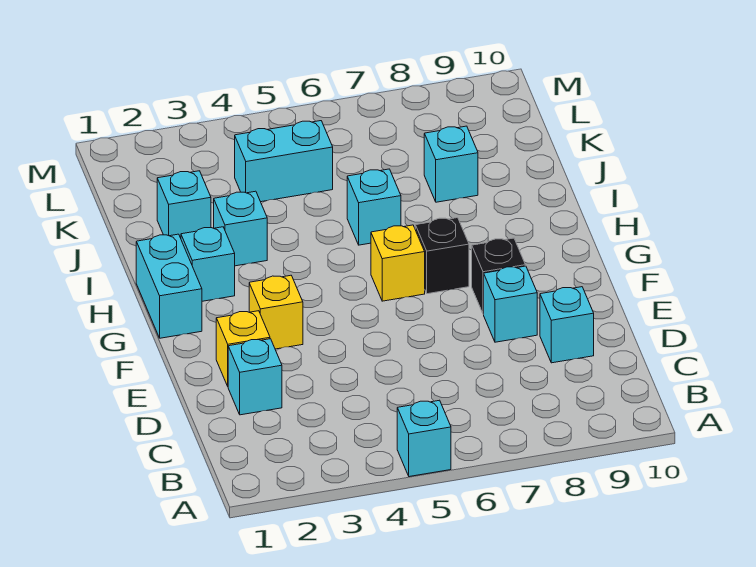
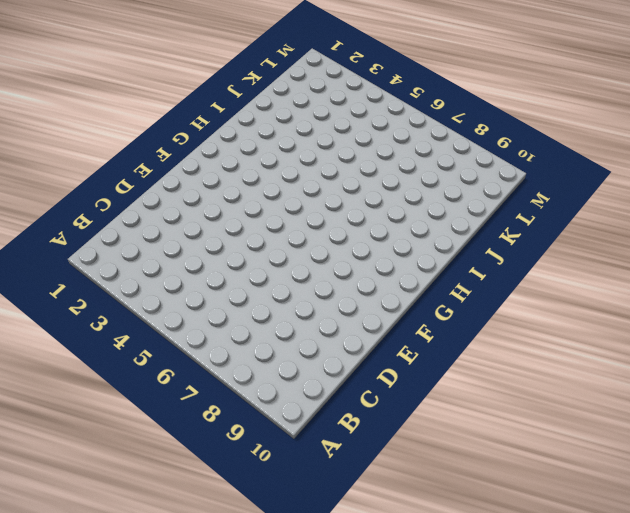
none -> cyan 1x1 brick [397,400,451,477]
none -> cyan 1x1 brick [228,339,282,415]
none -> cyan 1x1 brick [540,287,594,363]

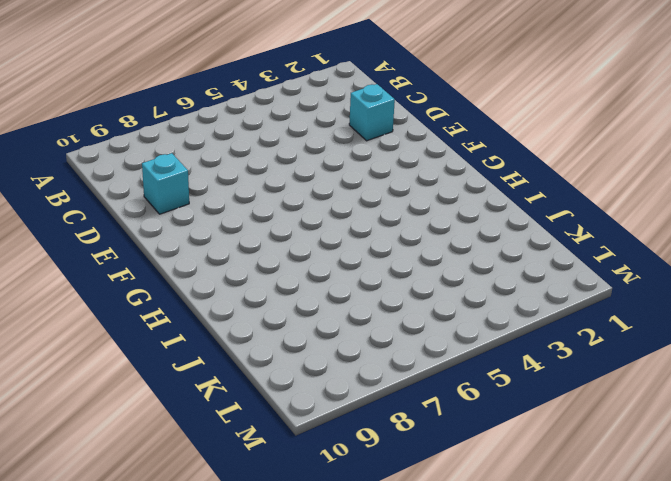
none -> cyan 1x1 brick [397,400,451,477]
none -> yellow 1x1 brick [216,311,270,386]
none -> cyan 1x1 brick [484,266,537,342]

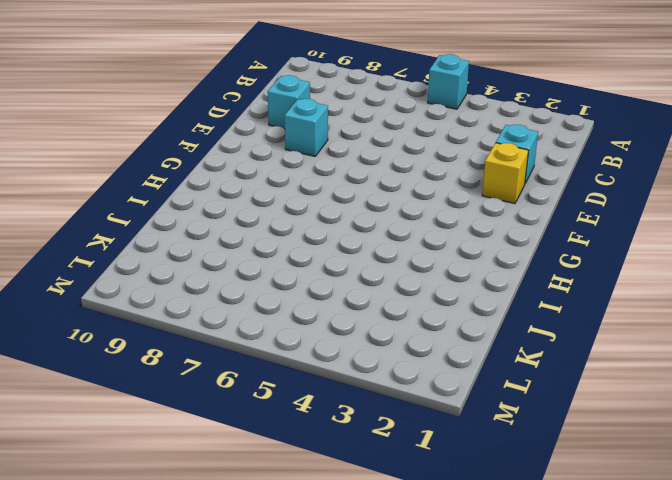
none -> yellow 1x1 brick [249,275,303,349]
none -> black 1x1 brick [472,238,525,314]
none -> cyan 1x2 brick [136,234,202,338]

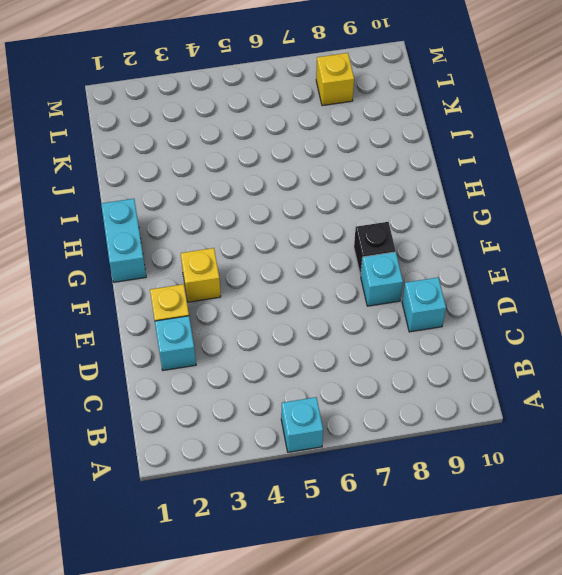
yellow 1x1 brick [316,53,354,106] -> yellow 1x1 brick moved to [371,225,425,301]
none -> black 1x1 brick [415,218,469,294]
none -> cyan 1x1 brick [181,227,235,301]
none -> cyan 1x1 brick [214,191,267,266]

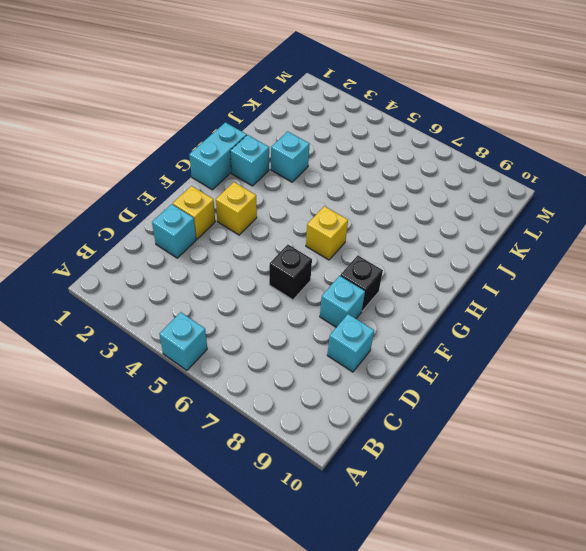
black 1x1 brick [269,245,312,300] -> black 1x1 brick moved to [415,218,469,294]
none -> cyan 1x1 brick [347,169,401,245]
none -> cyan 1x1 brick [157,171,211,238]
none -> cyan 1x1 brick [424,126,478,202]

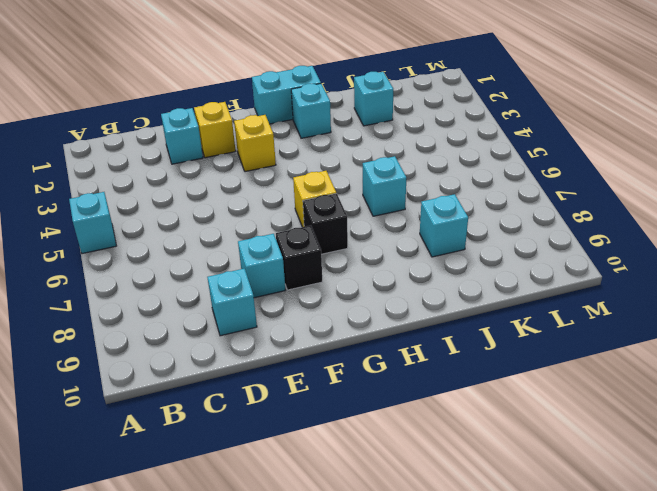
none -> cyan 1x1 brick [214,191,267,266]
none -> cyan 1x2 brick [235,121,333,202]

